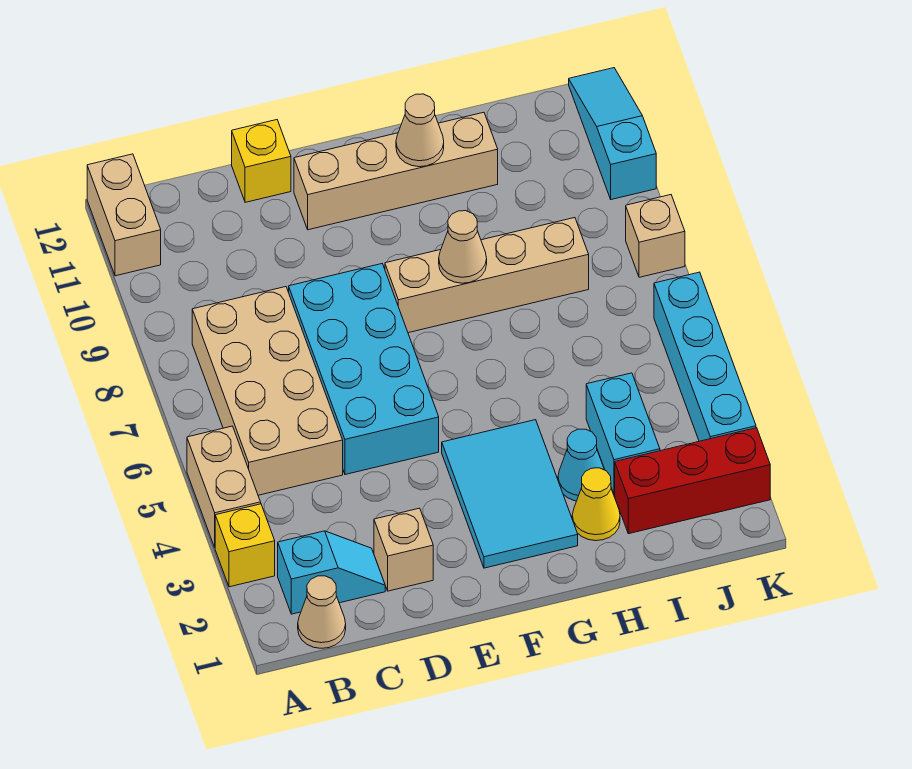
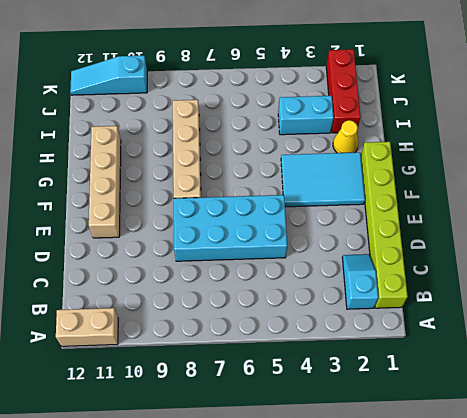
lime 1x6 brick [361,142,408,308] -> tan 1x1 cone [298,576,346,648]
none -> yellow 1x1 brick [215,504,275,587]
none -> tan 1x2 brick [187,426,261,547]
none -> tan 2x4 brick [192,287,343,495]

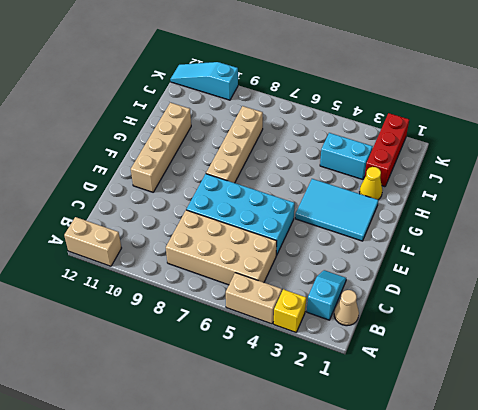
none -> tan 1x1 brick [374,508,433,591]
none -> yellow 1x1 brick [232,120,291,202]
none -> cyan 1x1 cone [558,429,604,501]

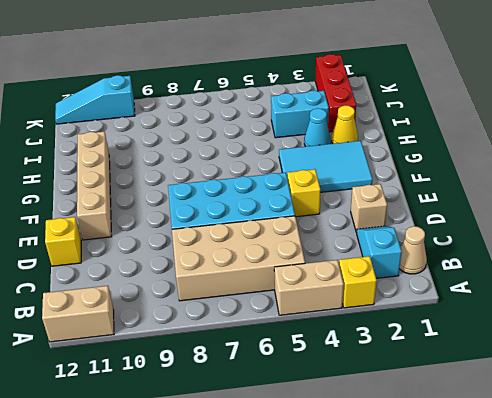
yellow 1x1 brick [287,169,320,217] -> none
none -> tan 1x4 brick [385,218,589,333]
none -> cyan 1x4 brick [654,272,756,441]
none -> tan 1x1 brick [626,195,685,277]

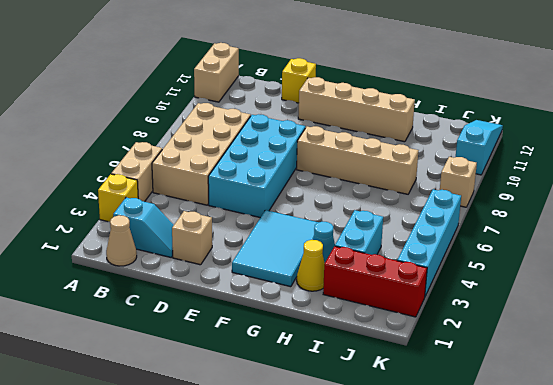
none -> tan 1x1 cone [439,211,487,283]
none -> tan 1x1 cone [396,94,444,167]

